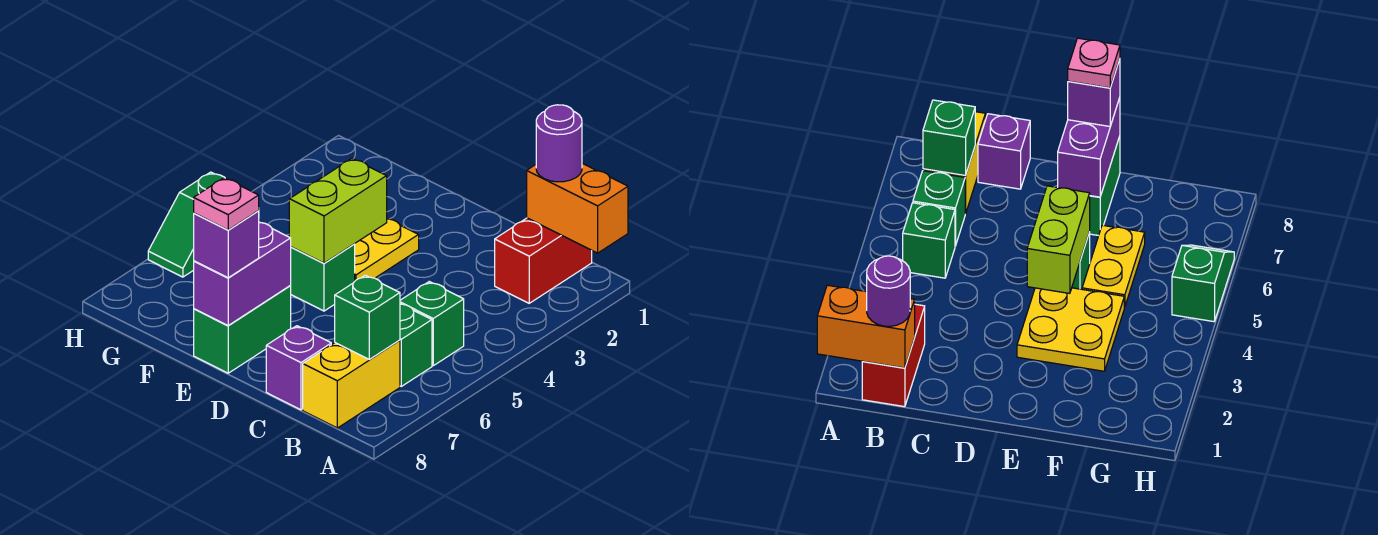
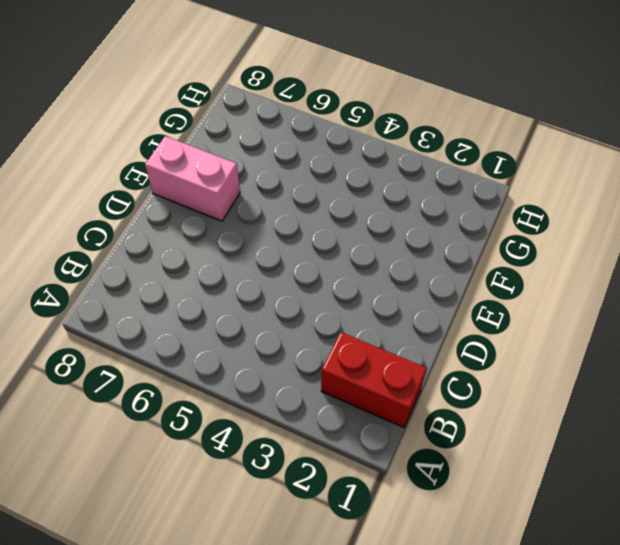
pink 1x2 brick [145,136,240,221] -> green 1x2 brick [194,286,291,373]
none -> green 1x1 brick [400,282,464,366]
none -> green 1x1 brick [400,304,432,386]
none -> yellow 1x2 brick [303,340,400,428]

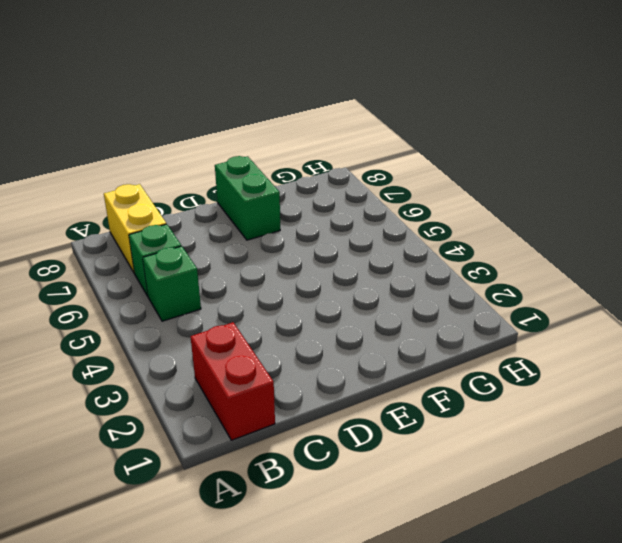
none -> purple 1x1 brick [266,326,331,410]
none -> yellow 2x2 plate [355,219,419,281]
none -> green 1x1 brick [290,244,355,311]

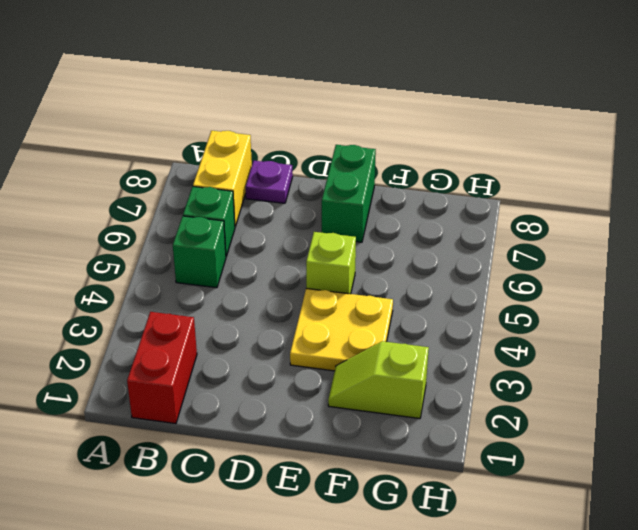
purple 1x1 plate [246,161,293,203] -> purple 1x1 brick [266,326,331,410]
lime 1x1 brick [306,232,356,294] -> green 1x1 brick [290,244,355,311]
lime 1x2 slope [328,341,429,419] -> none
none -> yellow 1x2 plate [1082,225,1145,307]
none -> green 1x2 slope [148,172,225,277]
none -> orange 1x2 brick [527,163,628,253]

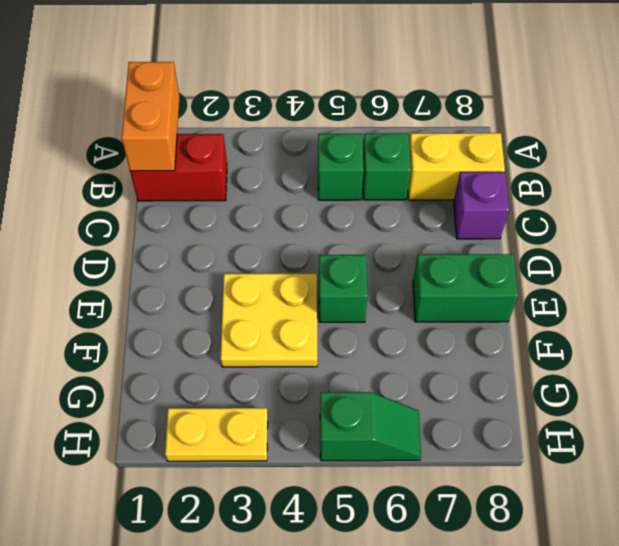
yellow 1x2 plate [165,408,268,461] -> yellow 1x2 plate moved to [1082,225,1145,307]
none -> green 1x1 brick [335,275,400,359]
none -> lime 1x2 brick [289,158,387,263]
none -> purple 1x2 brick [194,222,291,326]

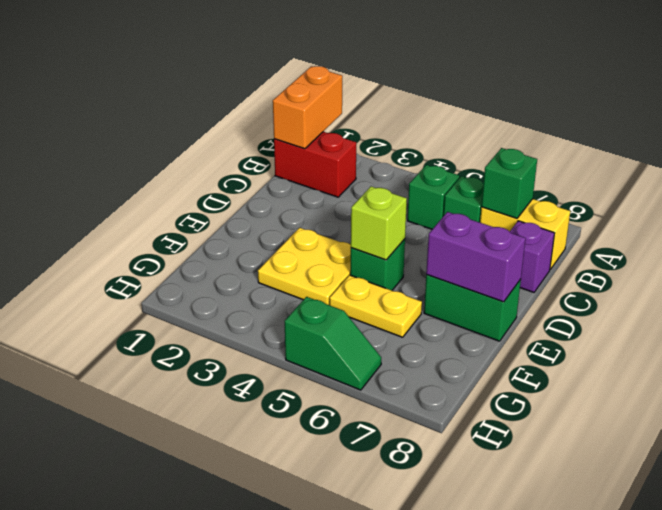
lime 1x1 brick [351,186,407,260] -> lime 1x2 brick [289,158,387,263]
none -> purple 1x1 round brick [536,105,582,182]
none -> purple 1x1 brick [194,211,259,278]
none -> pink 1x1 plate [194,178,259,230]

